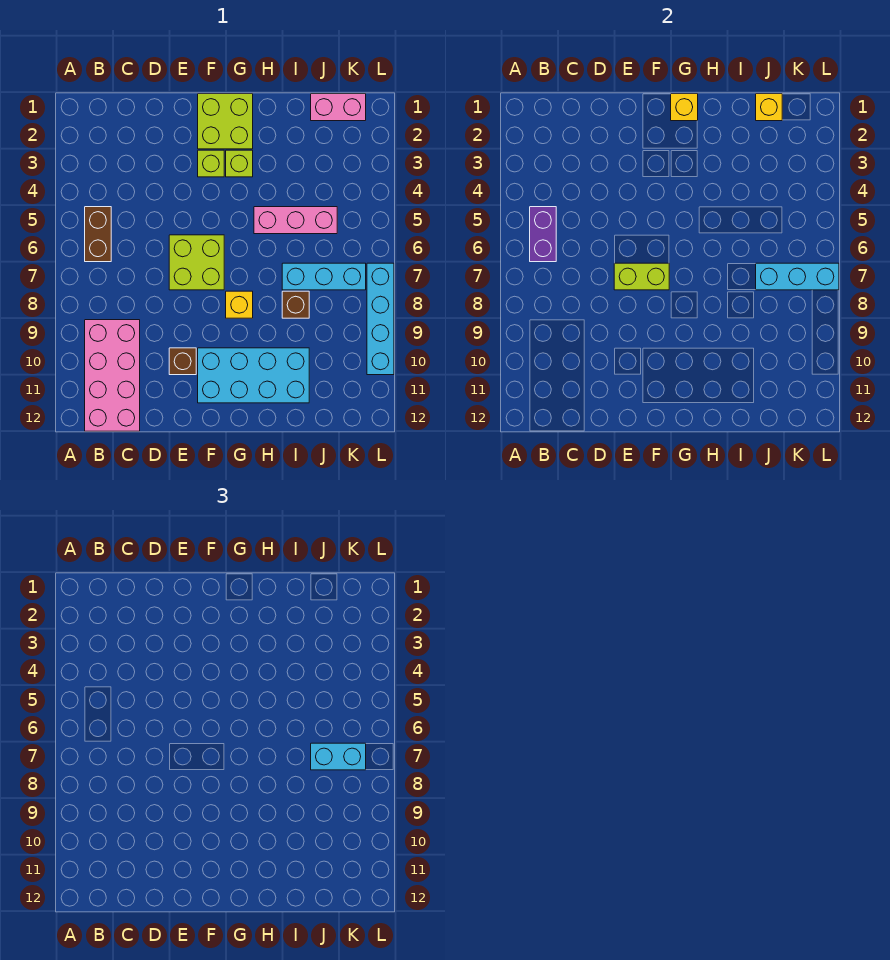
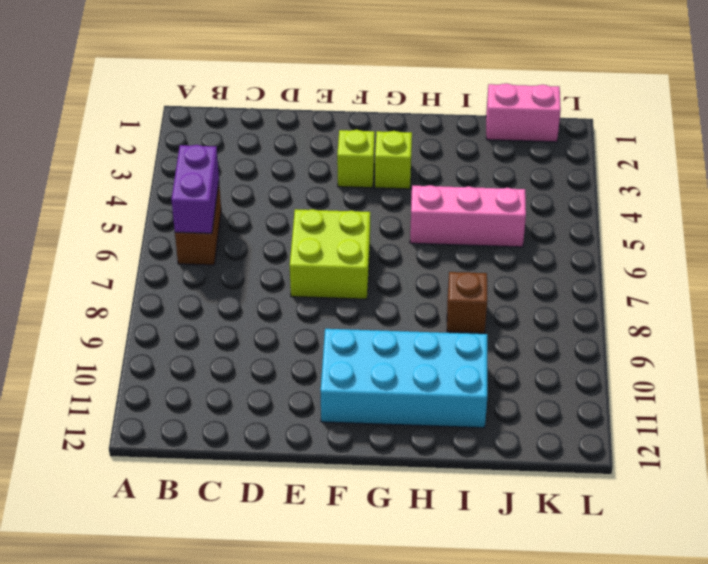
none -> pink 2x4 brick [85,320,140,431]
none -> brown 1x1 brick [169,348,196,375]
none -> lime 2x2 brick [198,94,253,149]

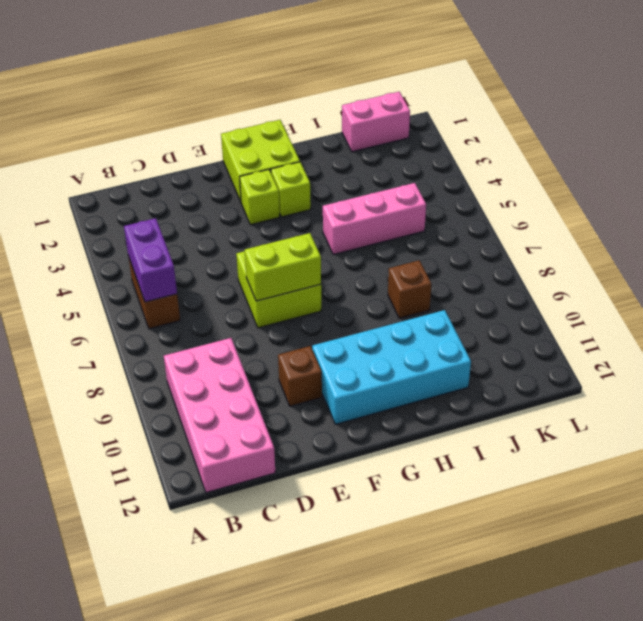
none -> yellow 1x1 brick [226,291,253,318]
none -> cyan 1x3 brick [282,263,366,290]
none -> cyan 1x4 brick [367,263,394,375]

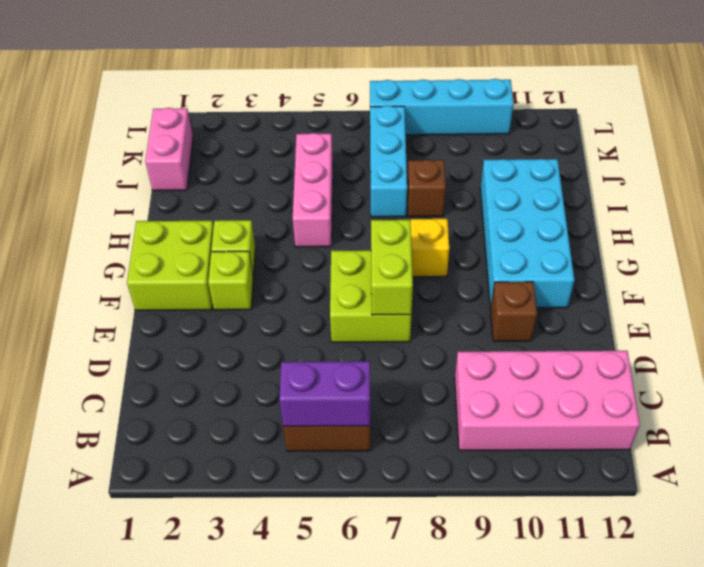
none -> yellow 1x1 brick [671,94,698,121]
none -> yellow 1x1 brick [756,94,782,121]
none -> cyan 1x3 brick [756,263,839,290]

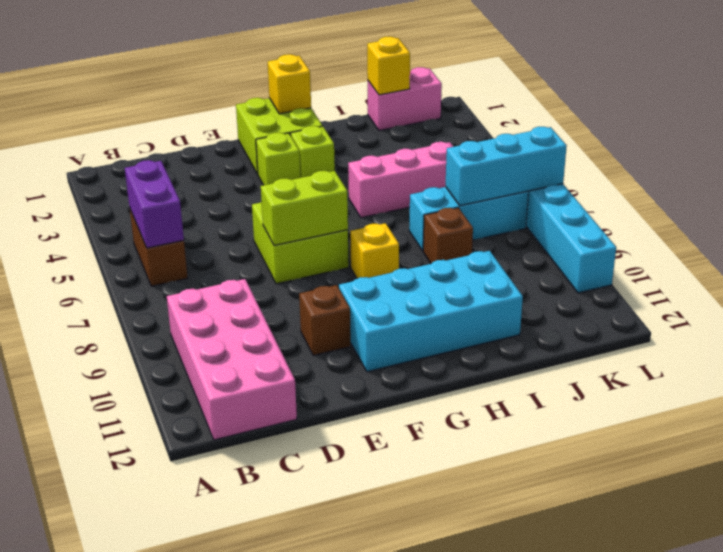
none -> cyan 1x2 brick [311,743,366,770]

